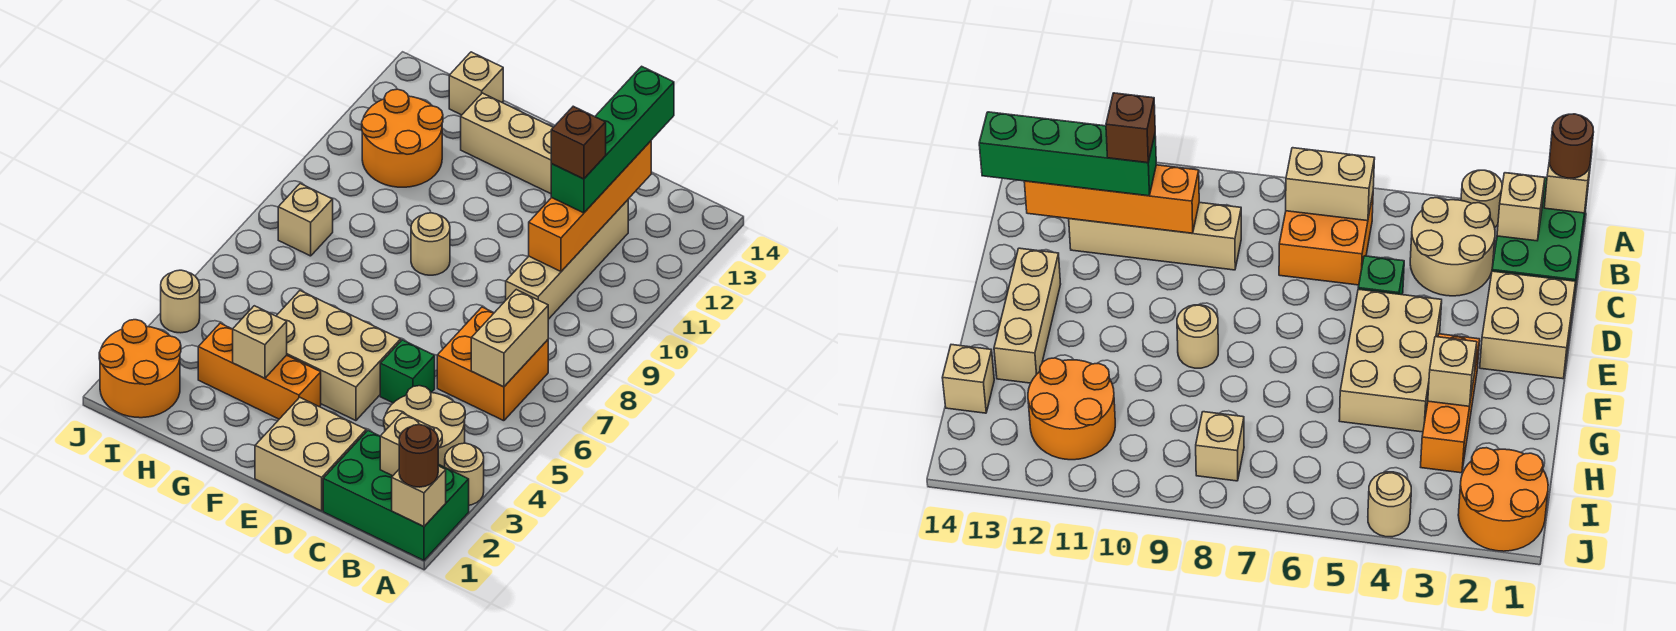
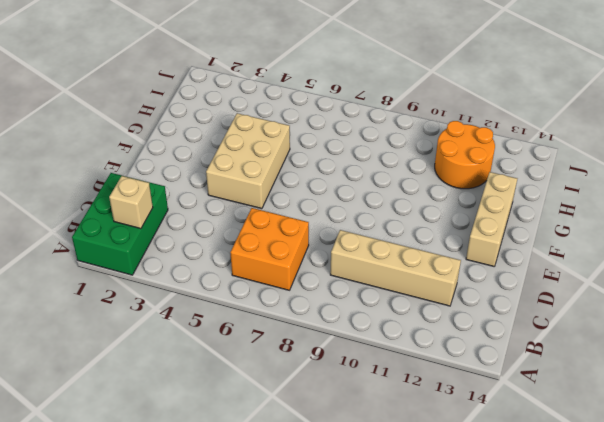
none -> tan 1x1 round brick [445,443,484,505]
none -> tan 2x2 round brick [384,386,465,467]
none -> tan 2x2 brick [255,397,366,511]

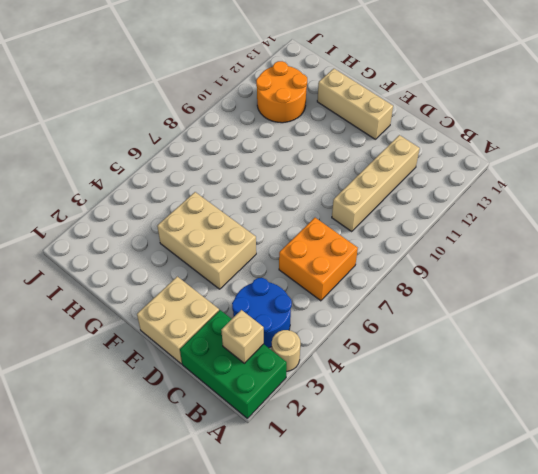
blue 2x2 round brick [232,278,292,348] -> tan 2x2 round brick [384,386,465,467]
none -> green 1x1 brick [380,340,435,403]
none -> orange 1x3 brick [198,323,321,419]
none -> tan 1x1 round brick [411,213,450,275]

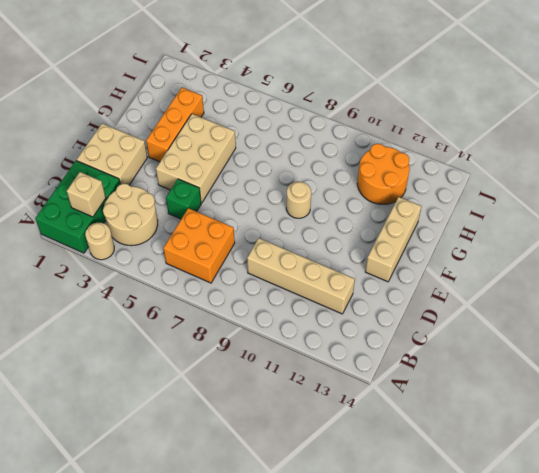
none -> tan 1x1 brick [449,52,503,115]
none -> orange 2x2 round brick [99,320,181,418]
none -> tan 1x1 brick [278,184,333,256]

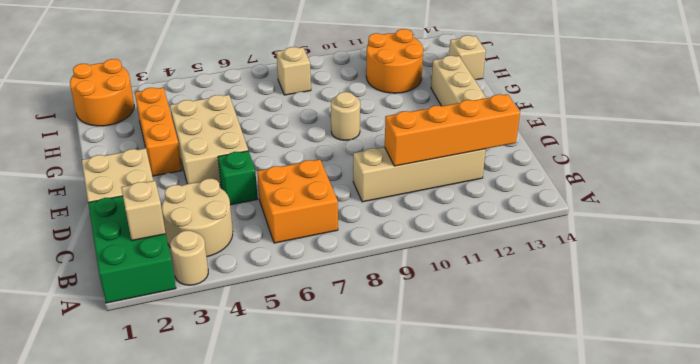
none -> tan 1x1 round brick [161,270,200,333]
none -> tan 1x1 brick [392,466,446,527]
none -> tan 1x2 brick [471,290,548,387]

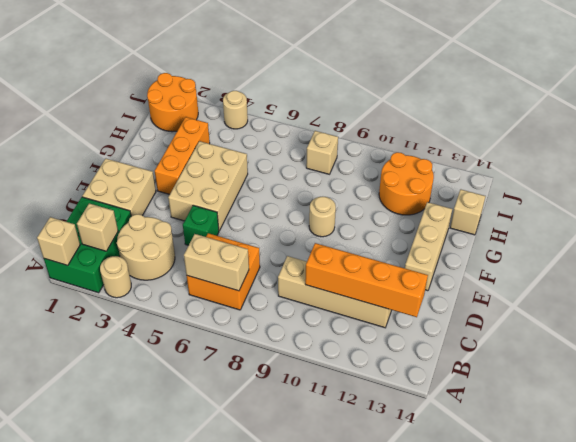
none -> tan 1x1 brick [233,306,287,378]
none -> brown 1x1 round brick [399,425,438,487]
none -> green 1x4 brick [551,66,674,213]

